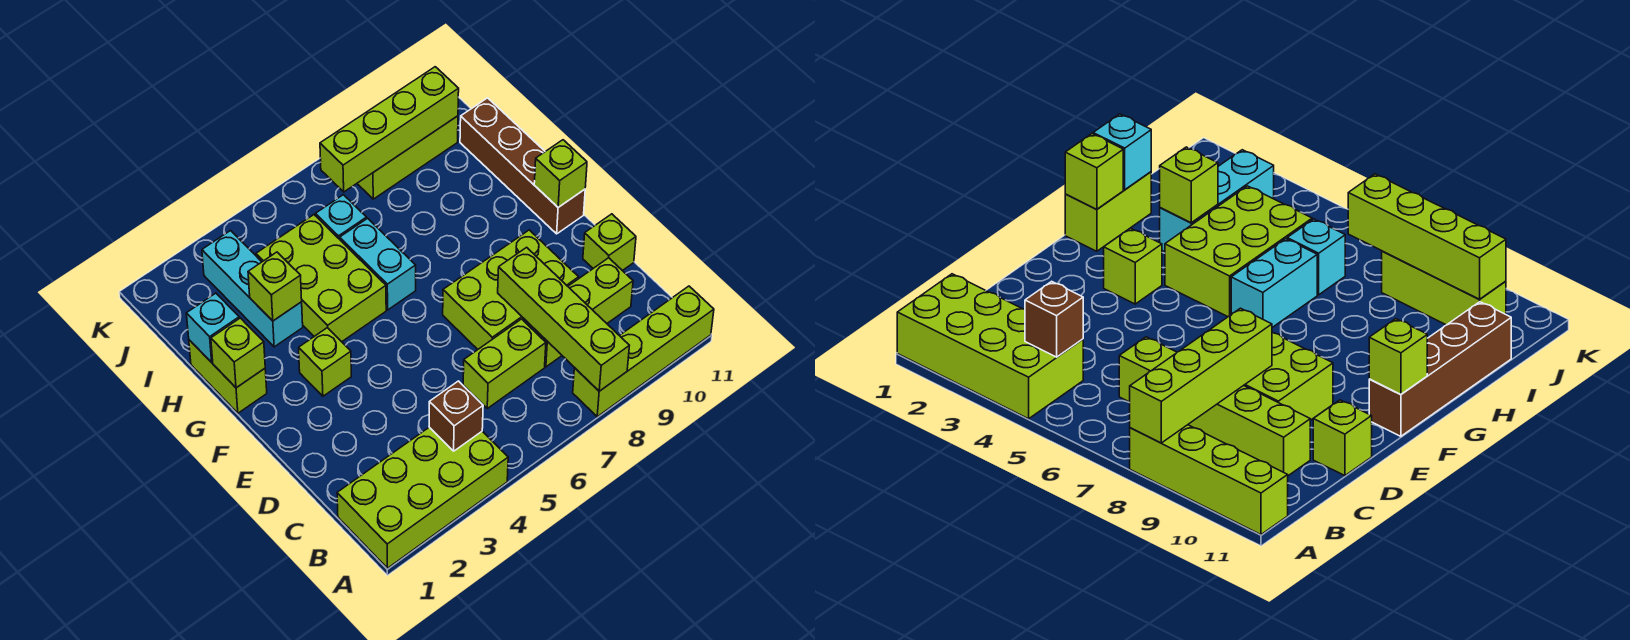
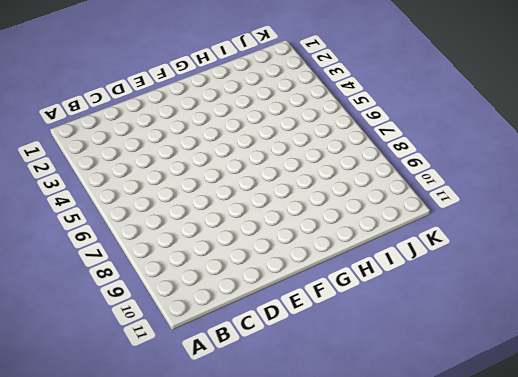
none -> lime 2x4 brick [337,427,508,568]
none -> lime 1x4 brick [573,286,714,417]
none -> lime 1x2 brick [463,319,546,408]

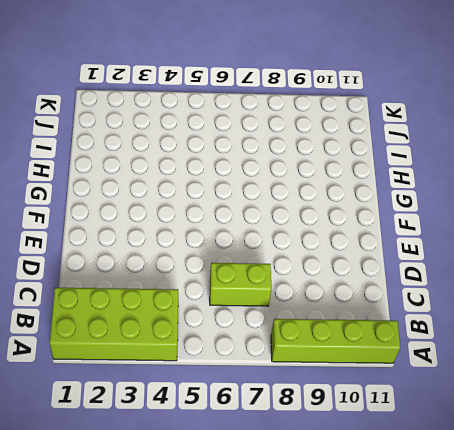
none -> lime 1x3 brick [523,258,633,367]
none -> lime 2x3 brick [443,230,579,349]
none -> lime 1x1 brick [583,214,636,271]

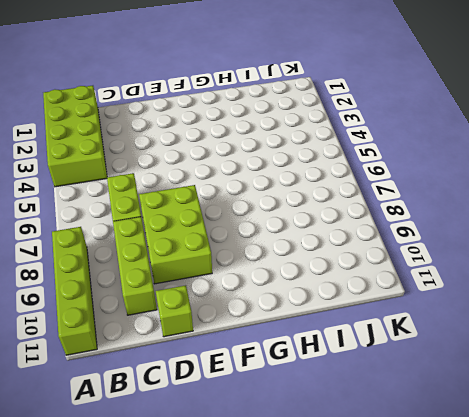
none -> lime 1x1 brick [299,328,351,396]
none -> brown 1x4 brick [460,98,585,234]
none -> lime 1x2 brick [189,340,267,413]

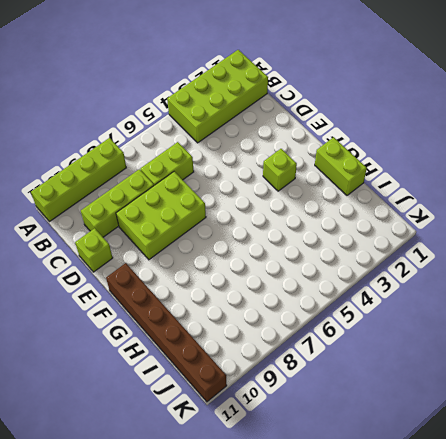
brown 1x6 brick [106,263,227,402] -> brown 1x4 brick [460,98,585,234]
none -> lime 2x3 brick [256,215,386,342]
none -> cyan 1x2 brick [340,218,416,310]
none -> cyan 1x3 brick [202,231,303,347]

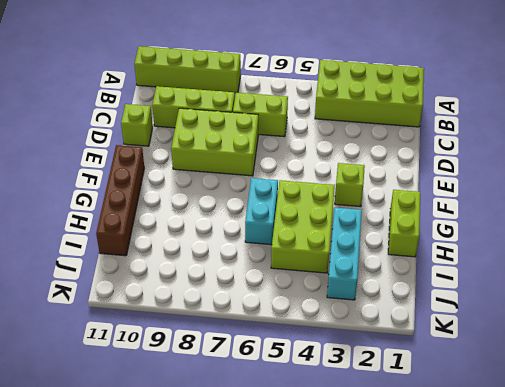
none -> cyan 1x1 brick [315,195,367,239]
none -> lime 1x3 brick [357,116,458,199]
none -> lime 1x4 brick [498,247,629,391]

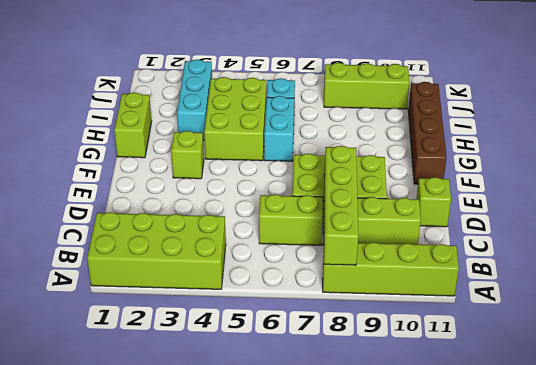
none -> brown 1x1 brick [429,381,483,451]
none -> lime 1x1 brick [534,140,587,207]
none -> lime 1x1 brick [211,318,265,388]

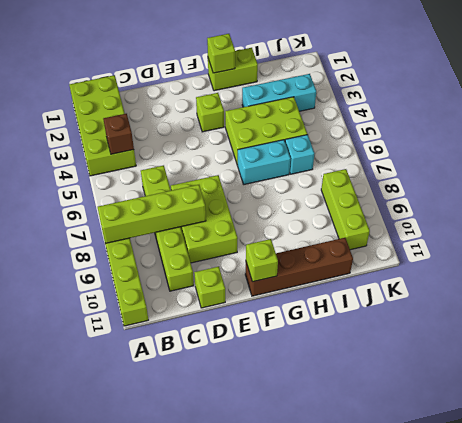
none -> cyan 1x1 brick [186,293,239,363]
none -> lime 1x1 brick [248,252,302,321]
none -> lime 1x4 brick [320,67,459,192]

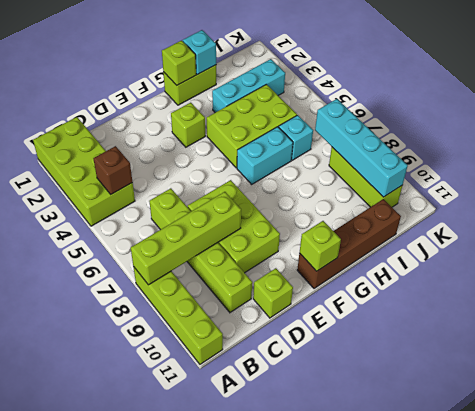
cyan 1x4 brick [315,99,408,197] -> lime 1x4 brick [320,67,459,192]
none -> lime 1x1 brick [248,252,302,321]

